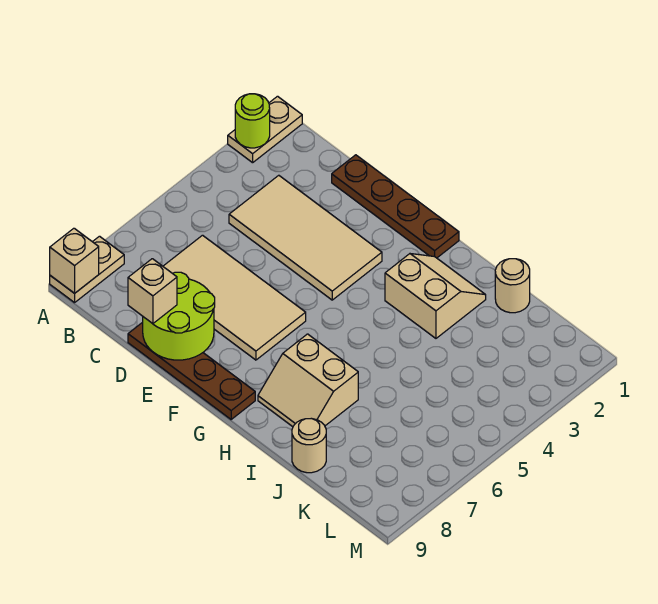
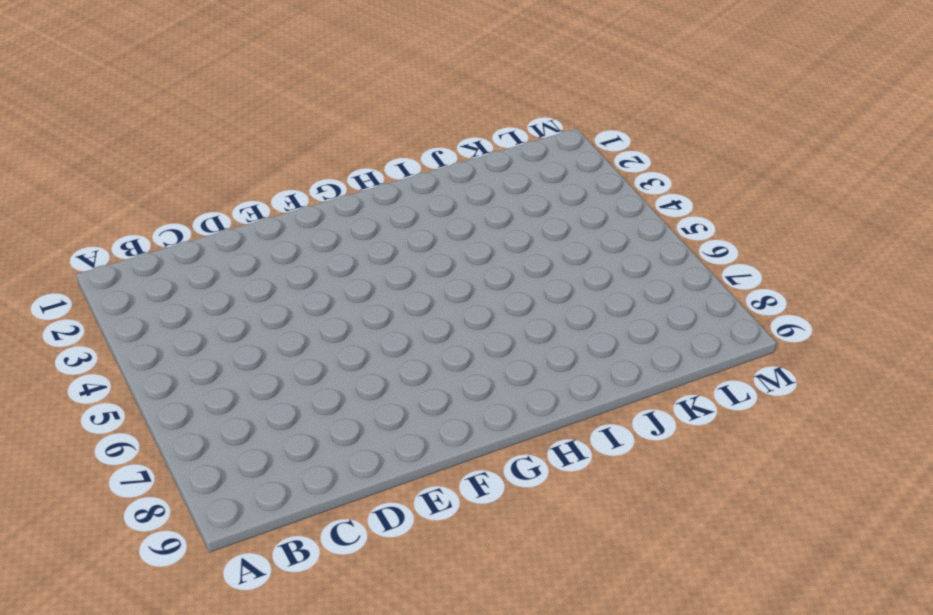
none -> tan 1x2 plate [228,96,302,163]
none -> tan 1x2 plate [50,236,124,303]
none -> tan 2x4 tile [229,175,382,300]

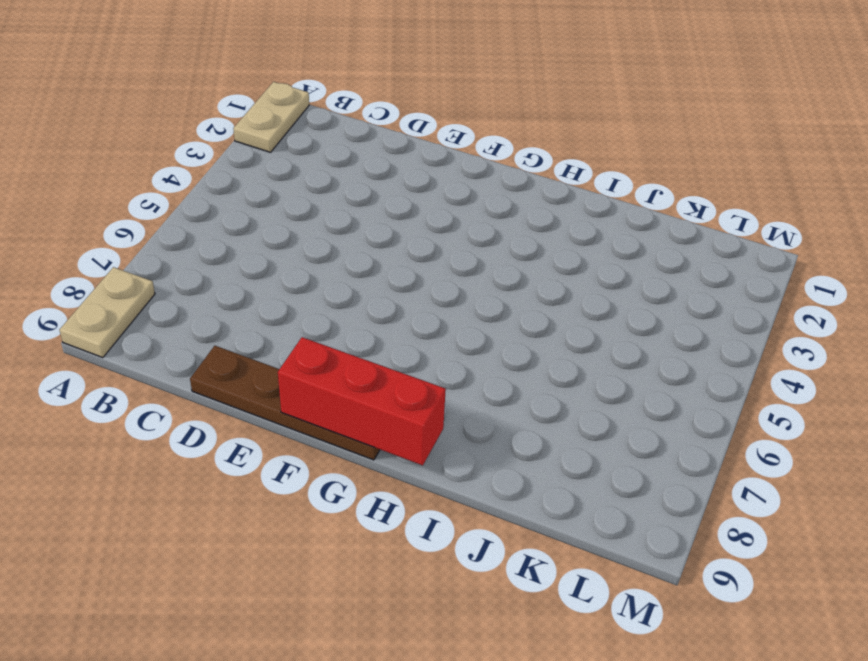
red 1x3 brick [278,337,446,465] -> none
none -> tan 2x4 tile [229,175,382,300]
none -> tan 2x4 tile [163,235,306,360]
none -> brown 1x4 plate [332,155,459,258]

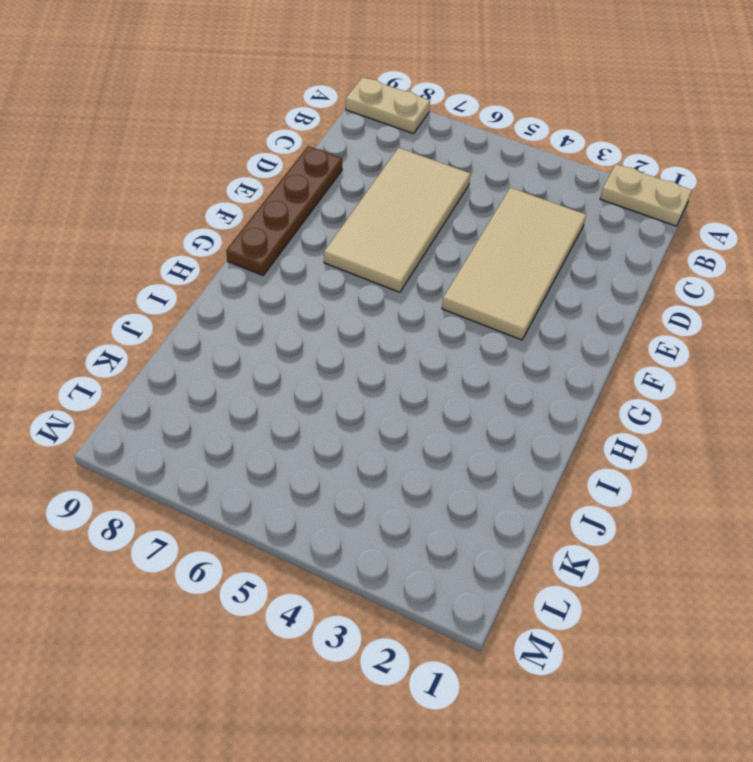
none -> brown 1x4 plate [332,155,459,258]
none -> tan 2x2 slope [385,254,486,338]
none -> tan 2x2 slope [258,334,358,427]

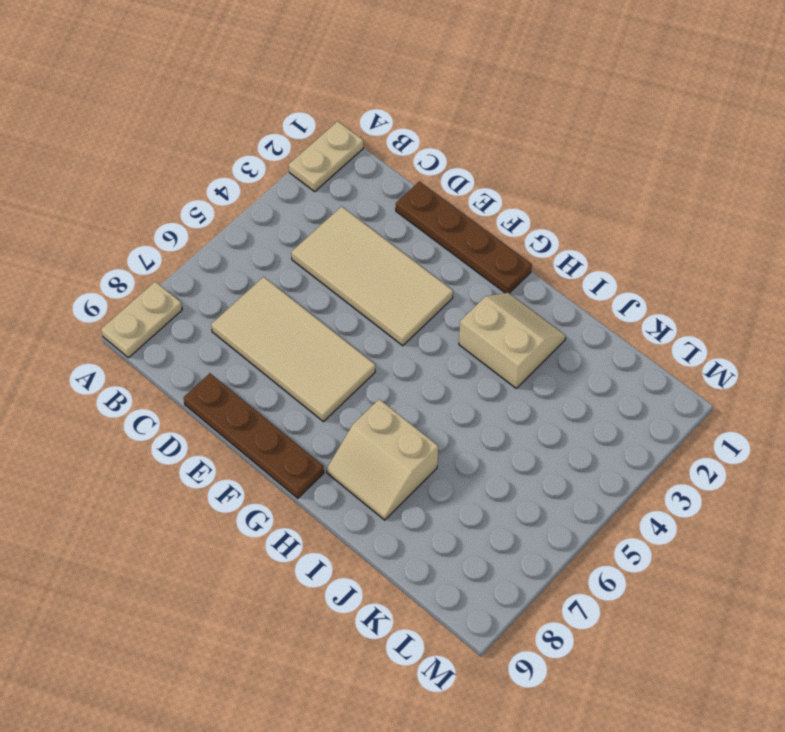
none -> tan 1x1 round brick [495,259,530,313]
none -> tan 1x1 round brick [292,419,326,473]
none -> lime 1x1 round brick [235,94,270,148]

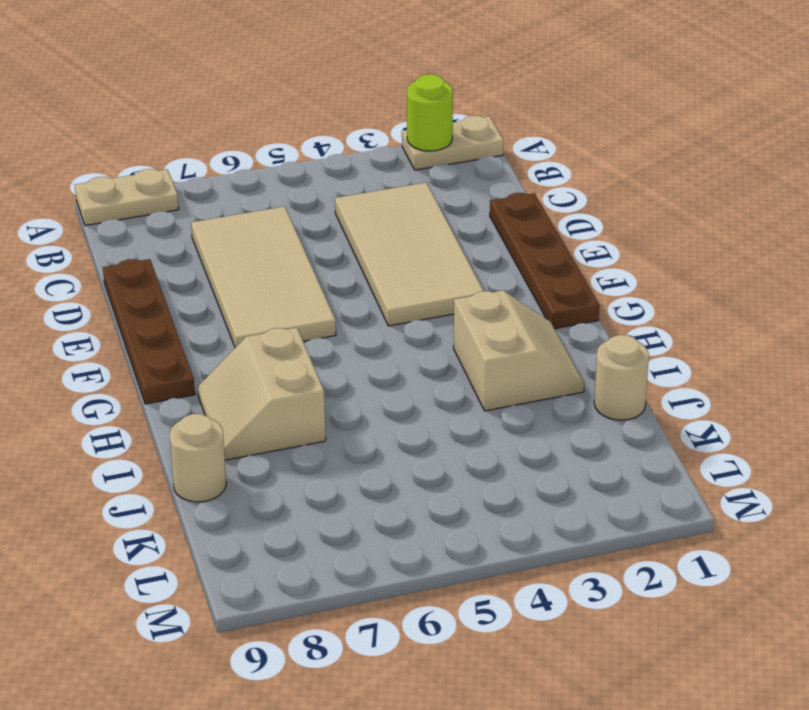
none -> tan 1x1 brick [50,228,99,293]
none -> lime 2x2 round brick [143,272,215,360]
none -> tan 1x1 brick [128,259,177,324]

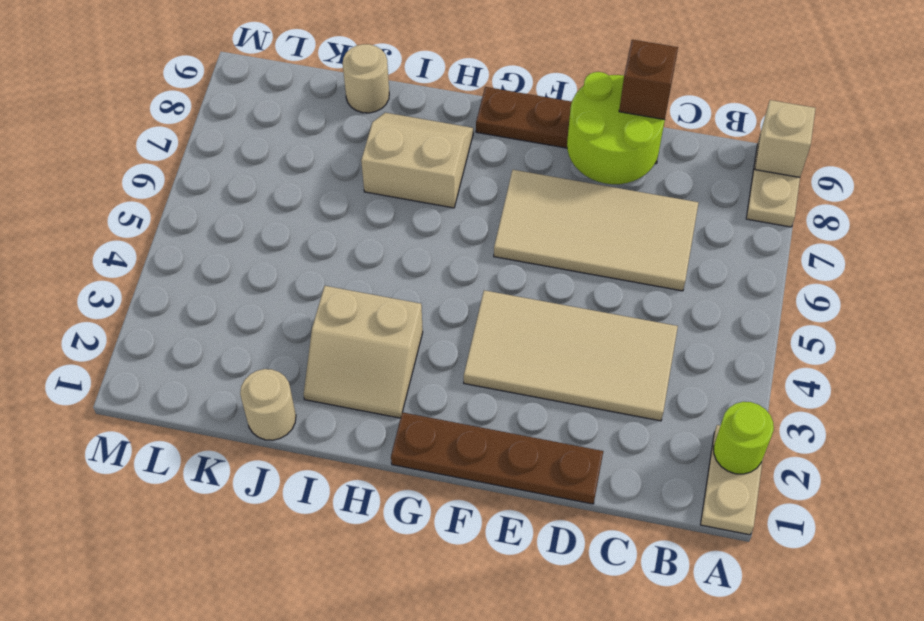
brown 1x1 brick [619,40,678,120] -> tan 1x1 brick [128,259,177,324]

